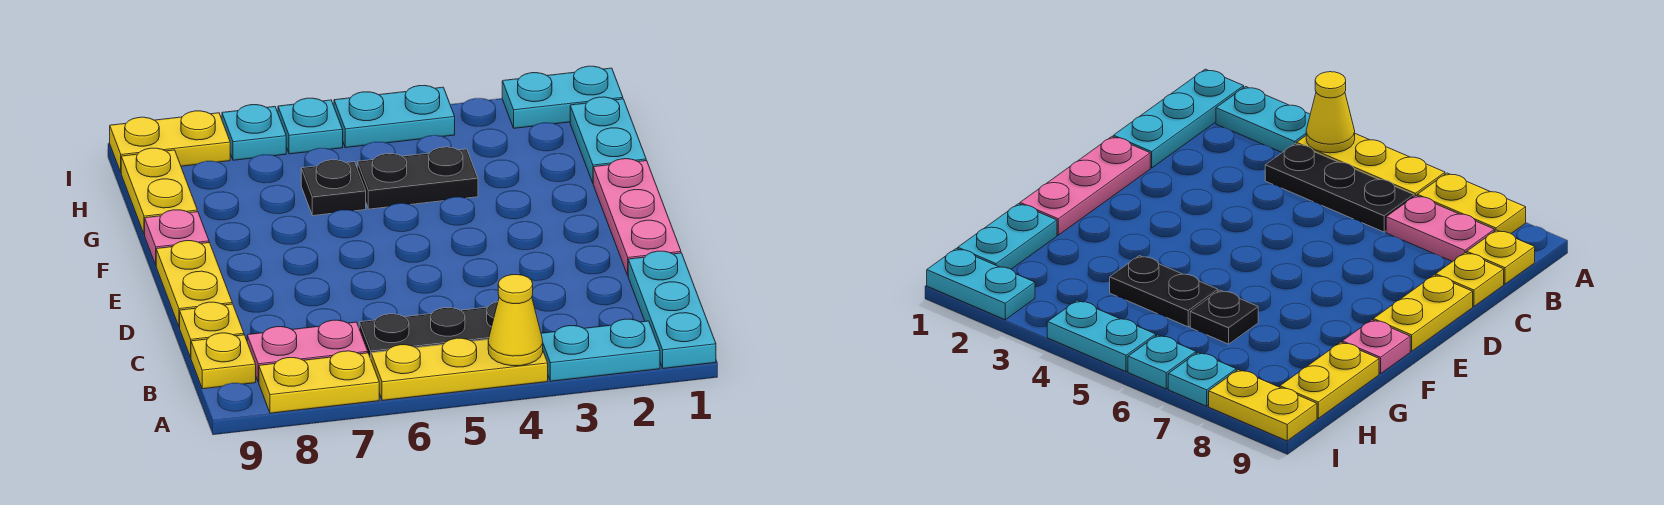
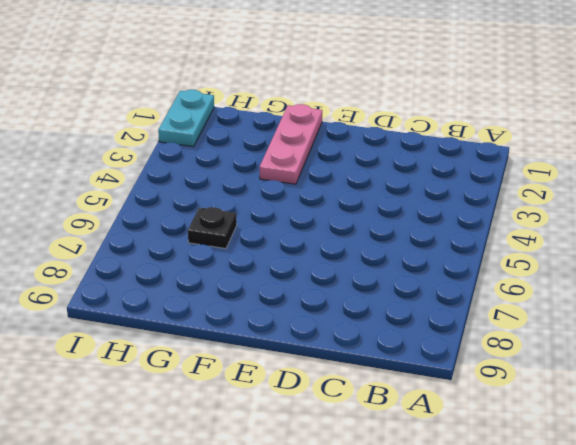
pink 1x3 plate [260,104,322,184] -> pink 1x3 plate turned to [593,159,681,275]
none -> cyan 1x3 plate [628,251,716,368]
none -> cyan 1x2 plate [541,319,660,381]
none -> yellow 1x3 plate [371,338,548,400]

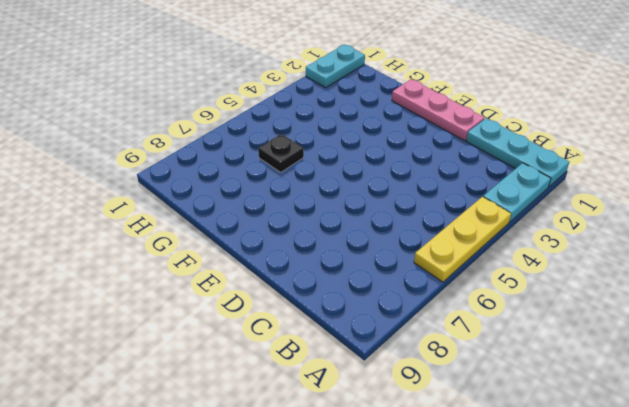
none -> yellow 1x2 plate [259,351,379,413]
none -> black 1x3 plate [359,302,498,358]
none -> pink 1x2 plate [247,320,368,382]

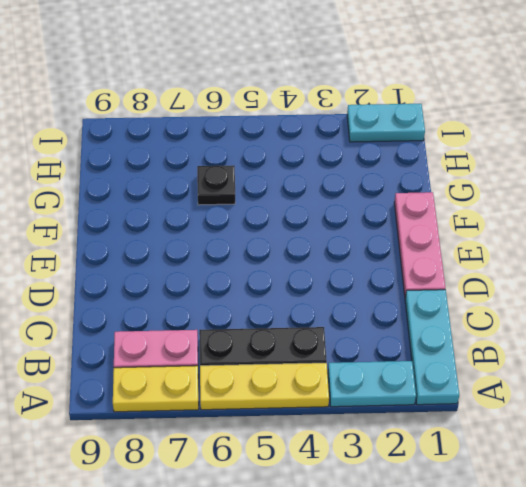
none -> yellow 1x1 plate [191,333,256,389]
none -> yellow 1x1 plate [180,302,244,357]
none -> yellow 1x2 plate [156,241,232,327]

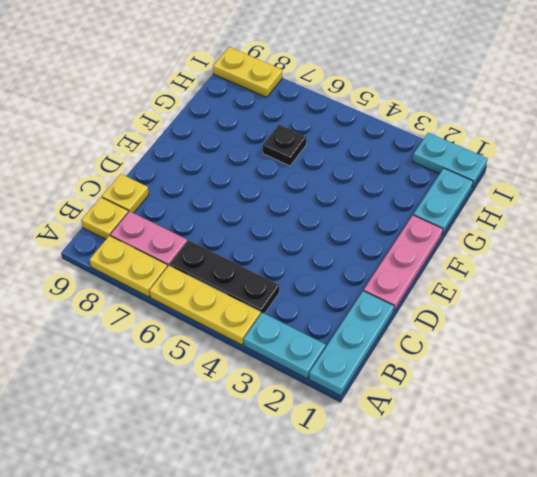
none -> yellow 1x2 plate [156,241,232,327]
none -> pink 1x1 plate [145,210,209,265]
none -> black 1x2 plate [357,147,478,209]

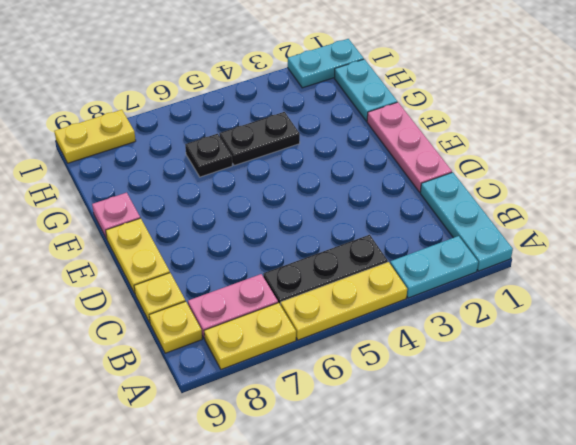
none -> yellow 1x2 plate [121,148,197,235]
none -> cyan 1x2 plate [334,85,455,148]
none -> cyan 1x1 plate [278,98,343,154]

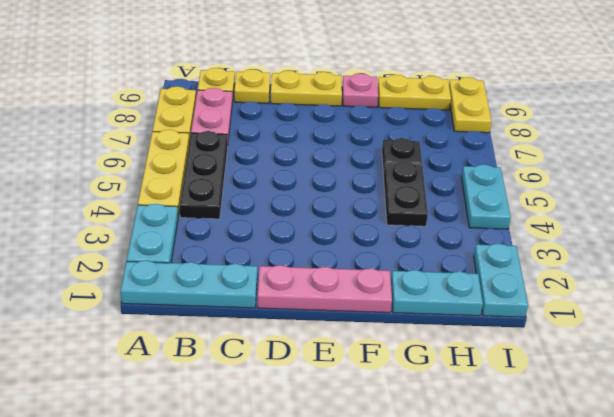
none -> cyan 1x1 plate [278,98,343,154]
none -> cyan 1x1 plate [222,105,286,160]
none -> yellow 1x1 cone [488,275,543,366]

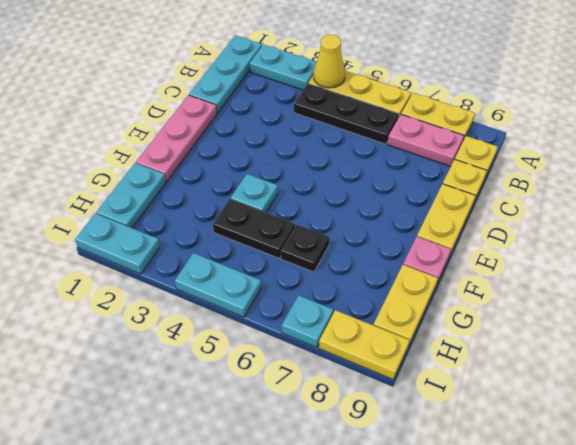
cyan 1x1 plate [231,174,278,212] -> cyan 1x1 plate moved to [278,98,343,154]

